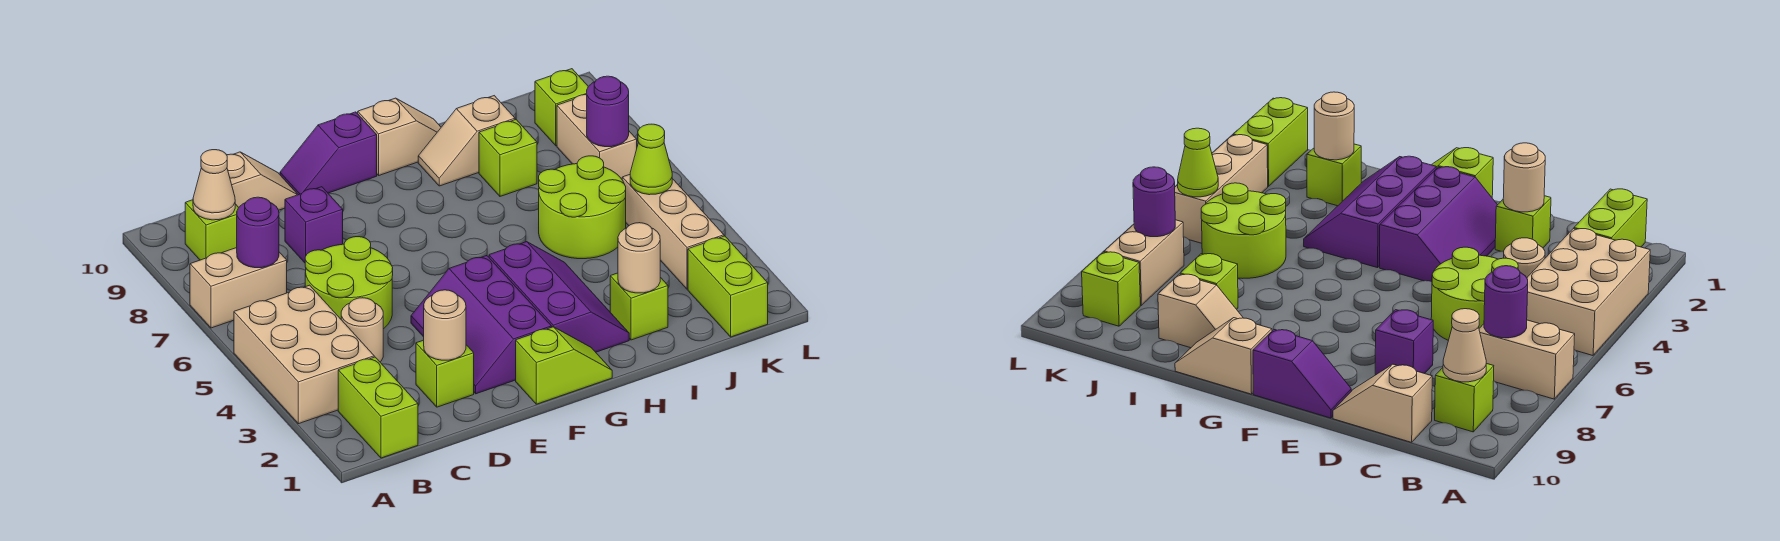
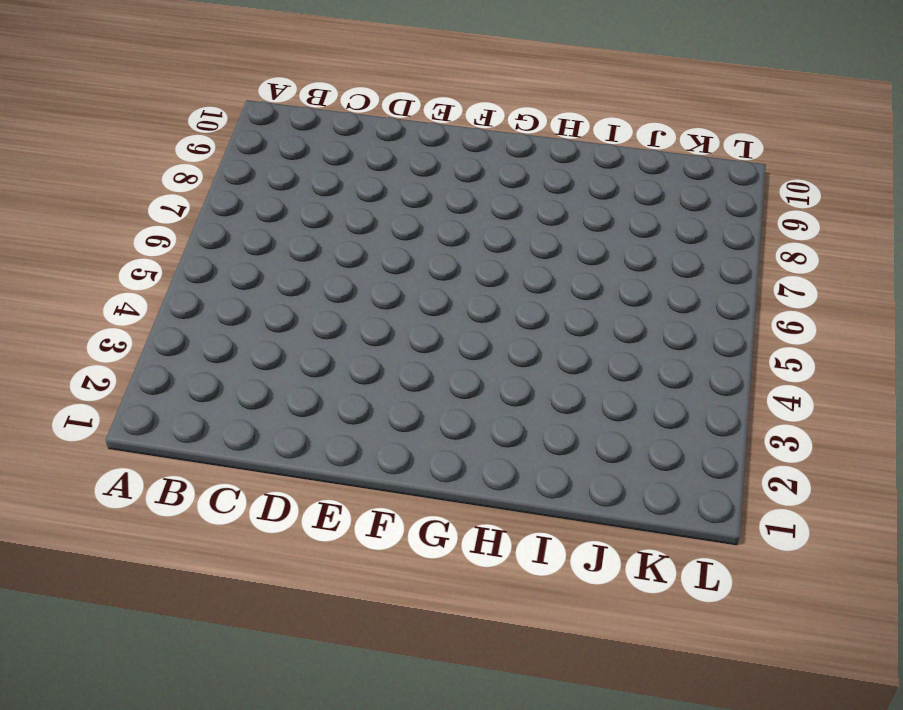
none -> tan 2x3 brick [234,285,374,424]
none -> tan 1x2 brick [190,248,287,328]
none -> lime 1x2 brick [338,357,418,458]

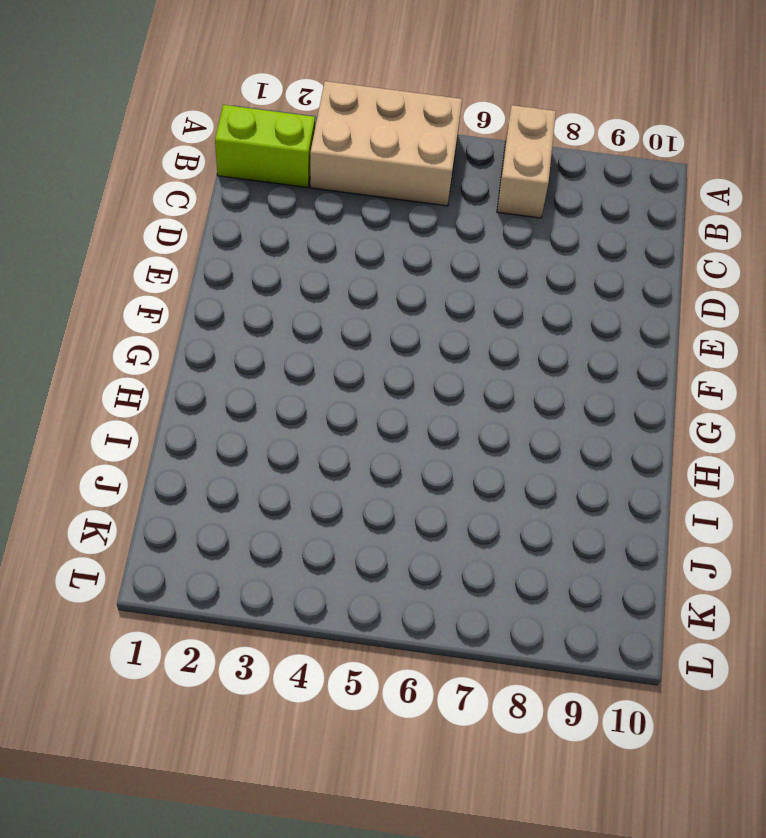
none -> lime 1x1 brick [185,200,239,260]
none -> tan 1x1 round brick [341,298,383,362]
none -> lime 2x2 round brick [305,237,393,329]

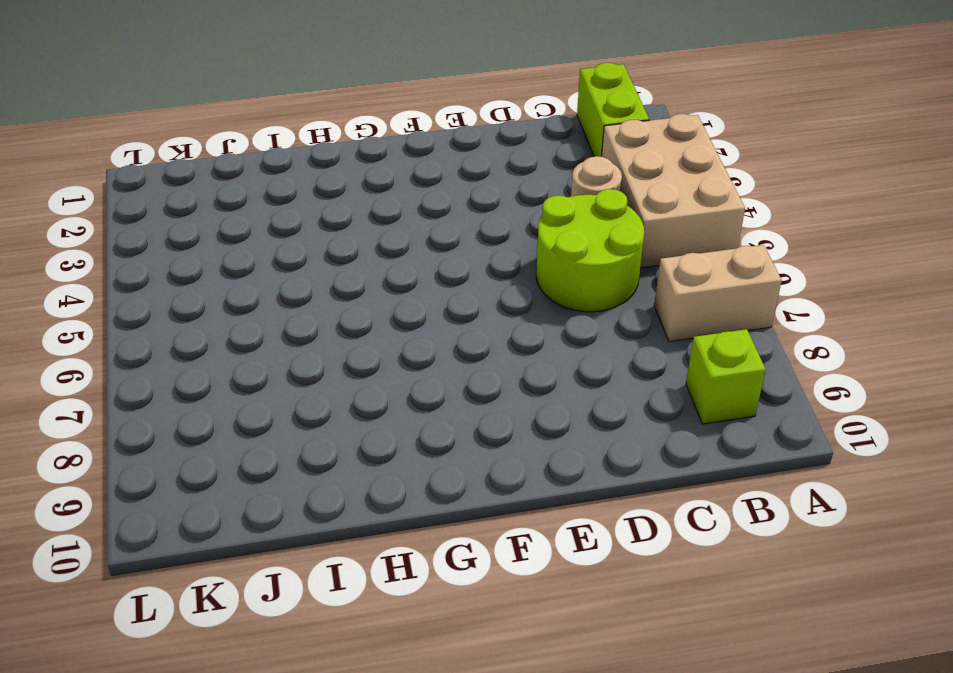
none -> tan 1x2 slope [227,152,298,210]
none -> lime 1x1 brick [416,340,474,407]
none -> purple 1x1 brick [285,187,343,263]

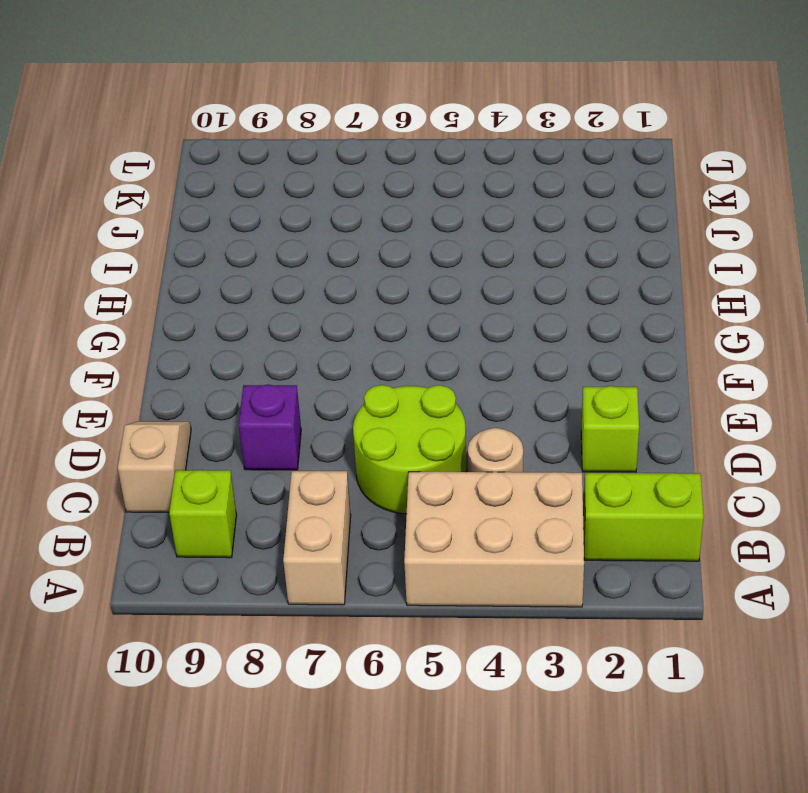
none -> purple 2x3 slope [411,256,551,394]
none -> purple 1x2 slope [280,112,377,195]
none -> lime 1x2 slope [516,327,612,404]

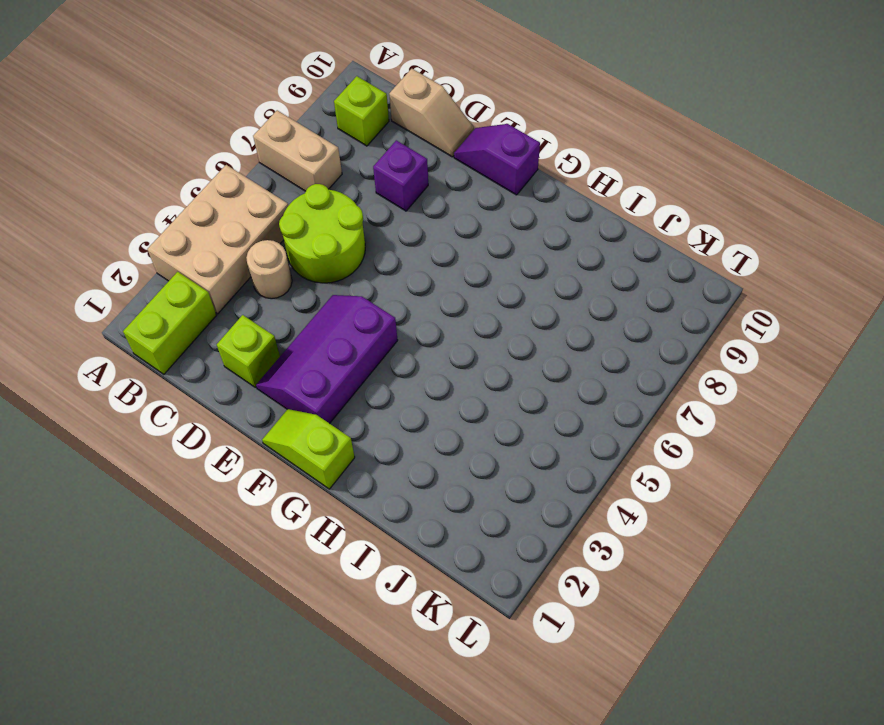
lime 1x2 slope [262,409,355,489] -> lime 1x2 slope turned to [516,327,612,404]
none -> purple 2x3 slope [489,242,629,352]
none -> tan 1x2 slope [358,98,441,175]
none -> tan 1x2 slope [418,96,515,186]

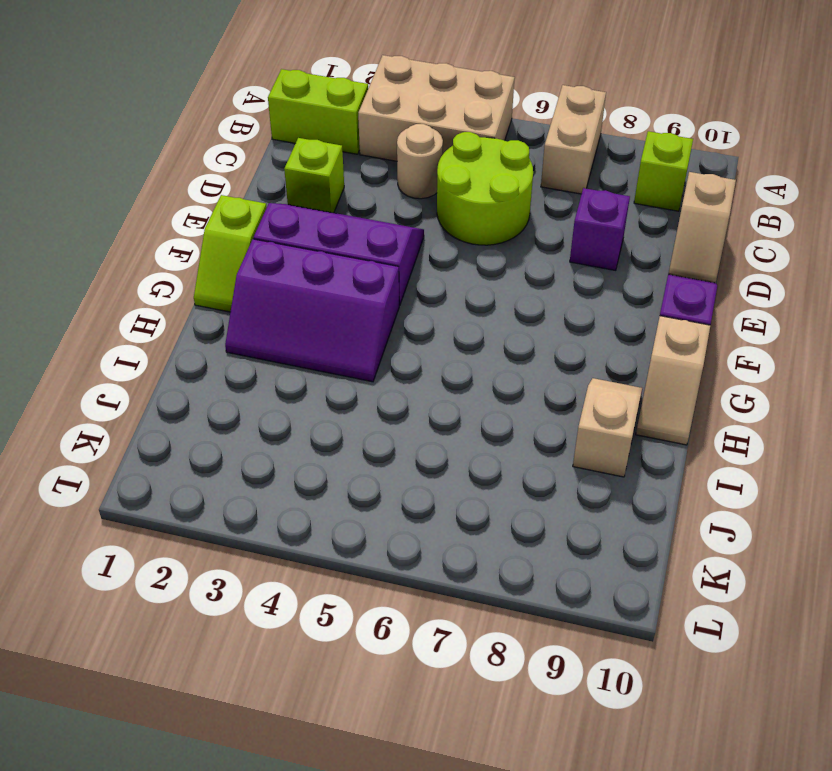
none -> lime 1x1 brick [610,273,668,340]
none -> lime 2x2 round brick [539,156,626,259]
none -> lime 1x1 brick [479,120,537,196]

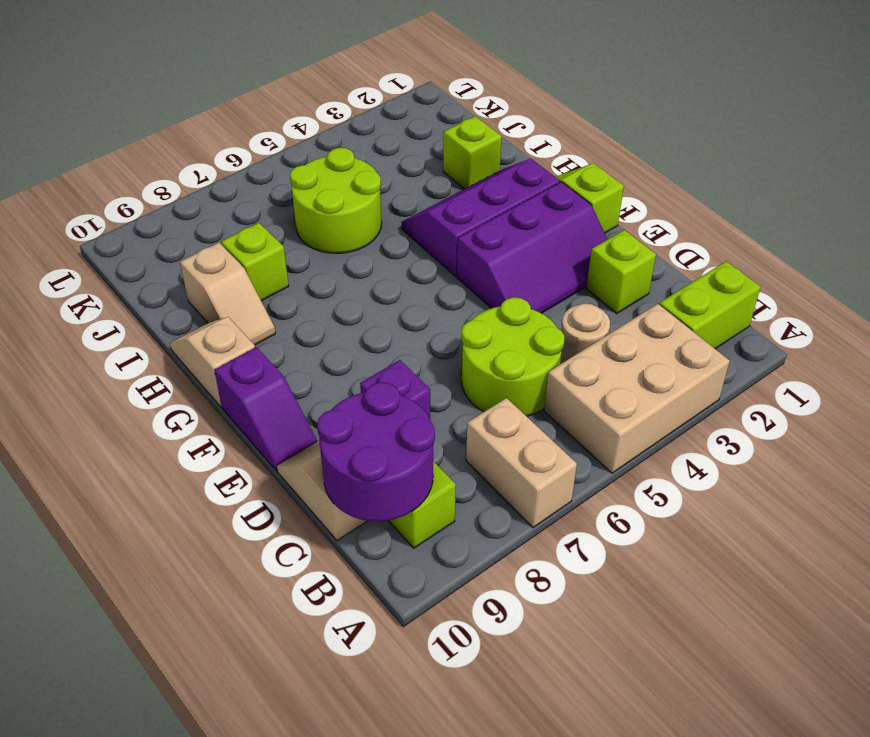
purple 2x2 round brick [317,382,435,521] -> tan 1x1 cone [193,150,235,220]
none -> lime 1x2 brick [688,236,768,337]
none -> tan 1x3 brick [622,175,724,289]
none -> tan 1x2 brick [557,95,637,179]

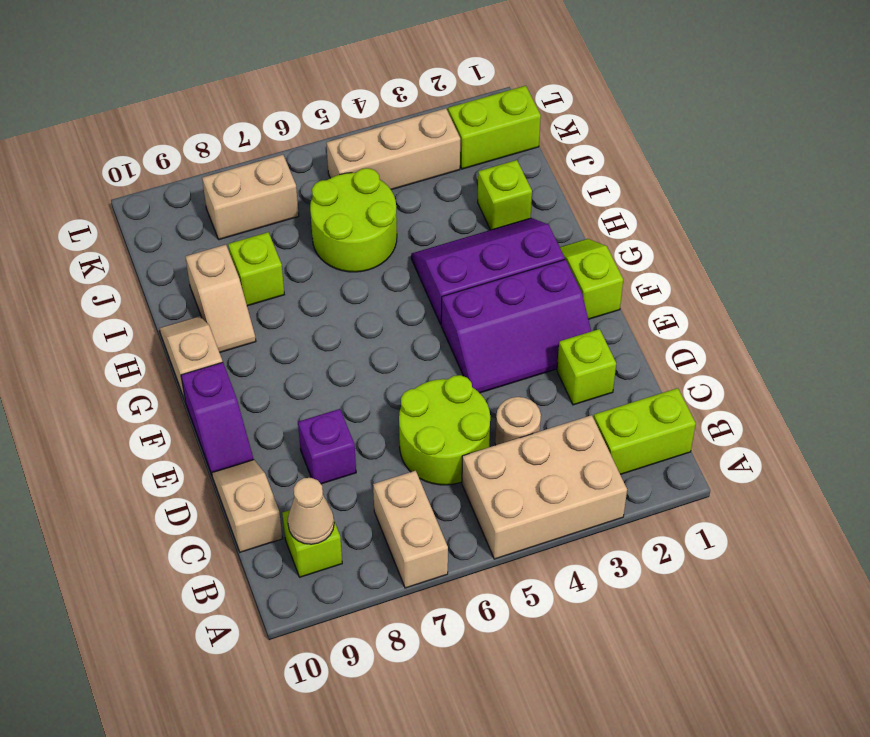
none -> lime 1x1 brick [535,69,588,146]
none -> purple 1x1 round brick [237,197,279,268]
none -> tan 1x1 round brick [424,290,466,360]

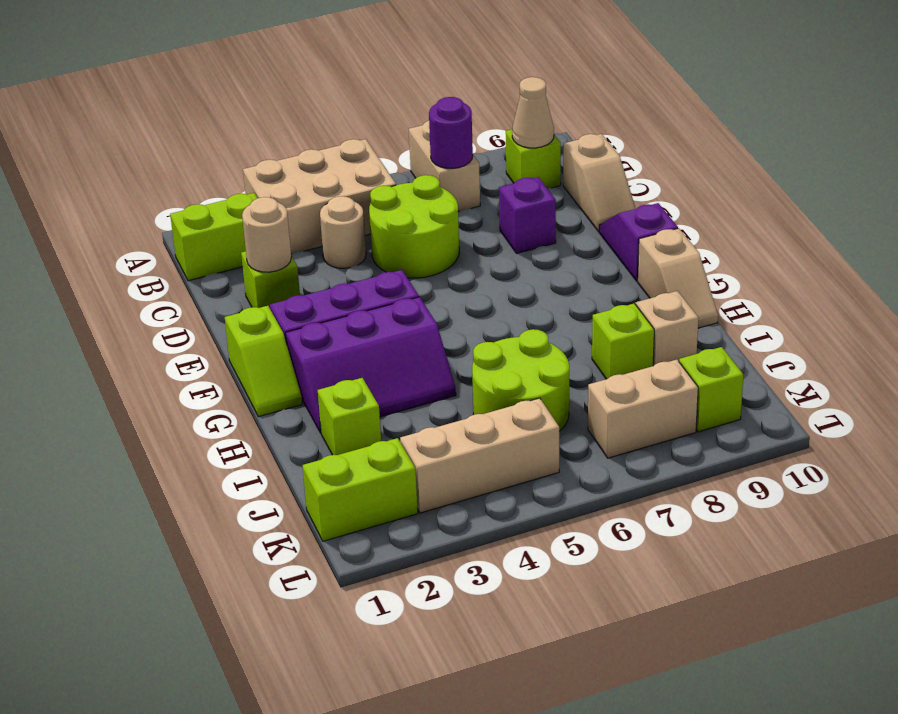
none -> tan 1x1 round brick [618,223,660,293]
none -> lime 1x1 cone [630,124,672,195]
none -> purple 1x1 round brick [587,76,629,147]

